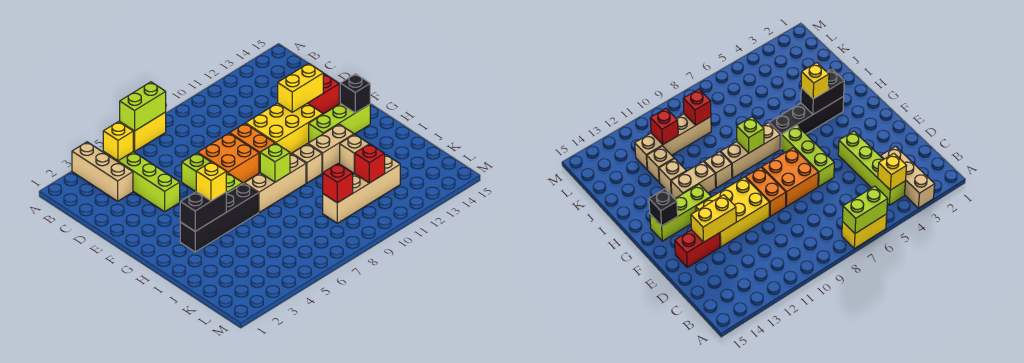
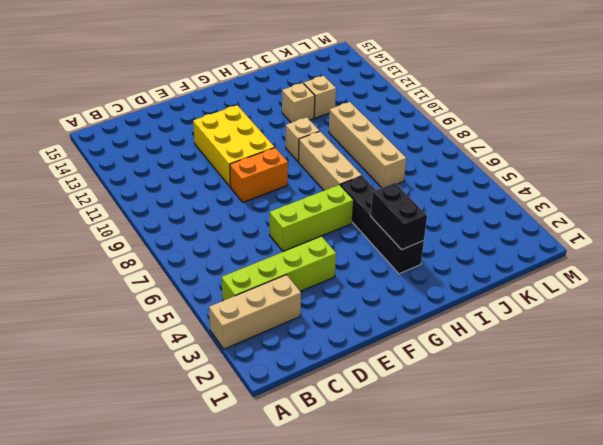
tan 1x4 brick [329,102,406,188] -> tan 1x4 brick moved to [323,155,400,223]
none -> yellow 1x2 brick [120,112,166,151]
none -> orange 2x2 brick [198,133,259,183]
none -> red 1x2 brick [308,74,339,114]

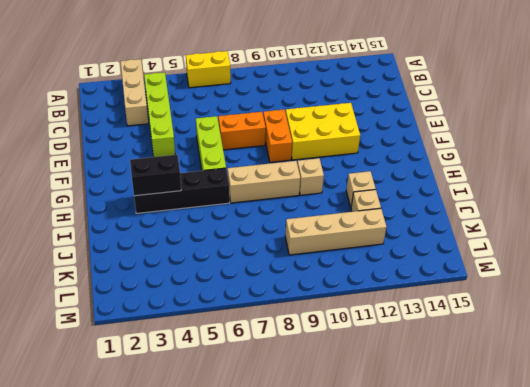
orange 1x2 brick [218,112,266,150] -> orange 2x2 brick [198,133,259,183]
none -> red 1x2 brick [308,74,339,114]
none -> lime 1x3 brick [309,104,370,142]
none -> tan 1x2 brick [308,124,354,173]

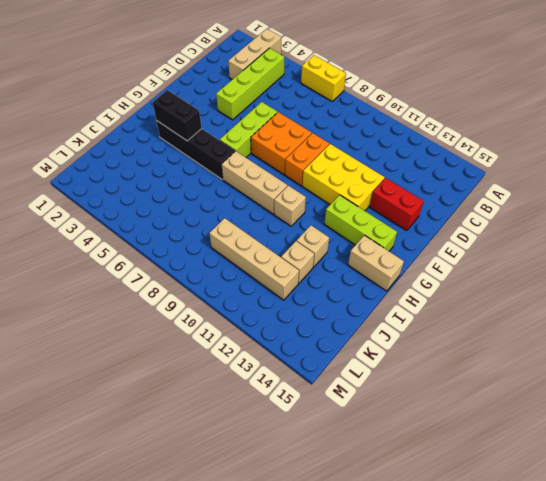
tan 1x2 brick [348,235,404,291] -> tan 1x2 brick moved to [308,124,354,173]
none -> lime 1x2 brick [120,82,166,131]
none -> yellow 1x1 brick [103,122,133,161]
none -> yellow 1x2 brick [278,63,323,112]

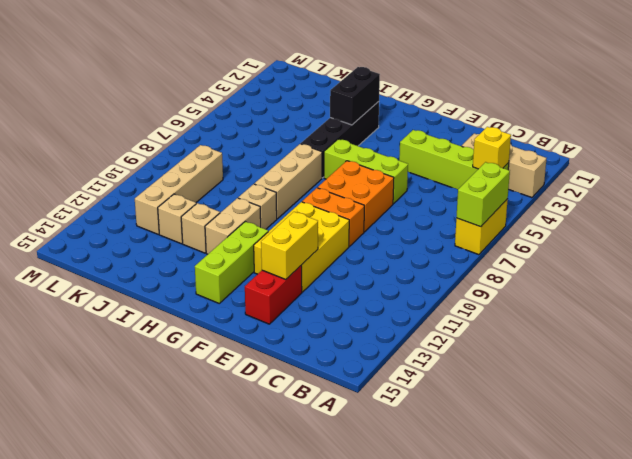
none -> black 1x1 brick [340,74,370,113]
none -> lime 1x1 brick [260,143,290,182]
none -> red 1x1 brick [323,164,353,203]

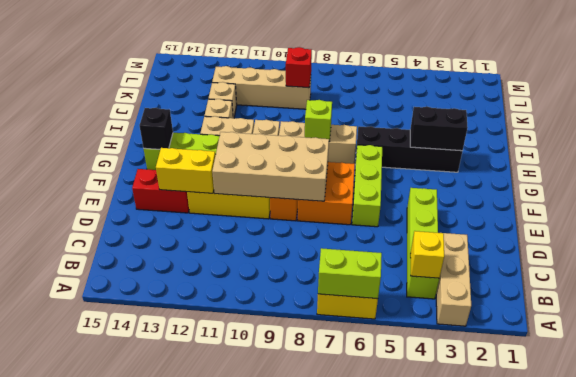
tan 2x4 brick [212,132,329,201] -> none
none -> red 1x1 brick [355,144,385,183]
none -> yellow 1x1 brick [196,162,226,201]

